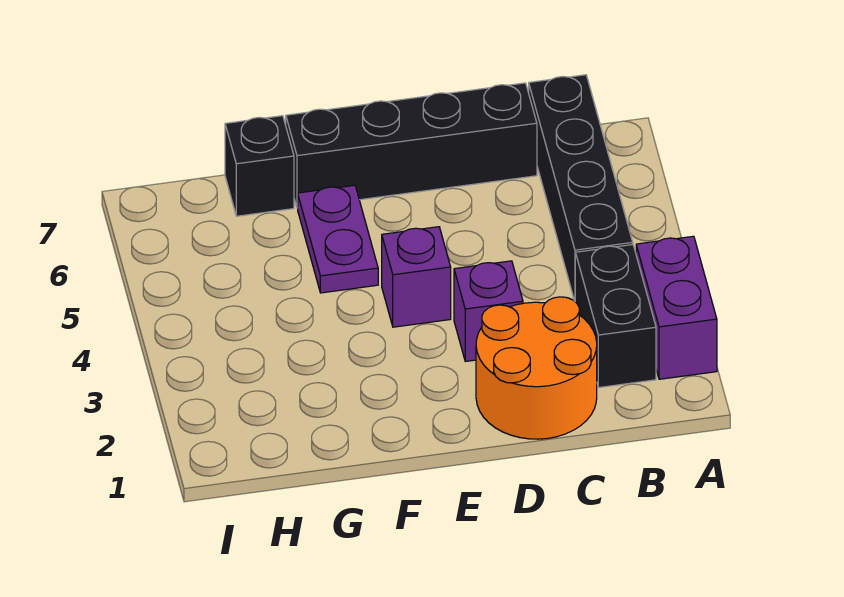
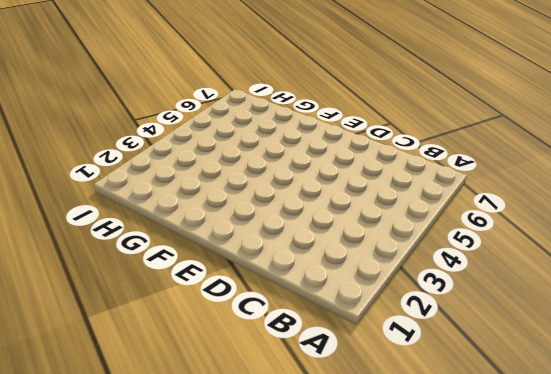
none -> purple 1x2 brick [636,236,717,379]
none -> black 1x2 brick [575,245,656,387]

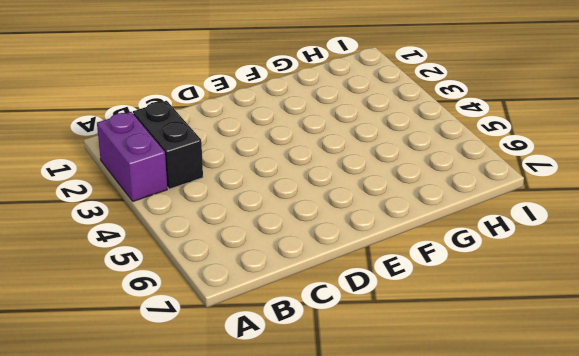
none -> black 1x4 brick [529,75,633,301]
none -> orange 2x2 round brick [476,297,597,439]

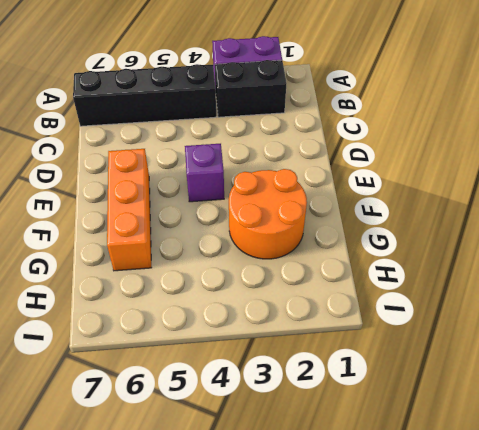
orange 1x3 brick [107,149,151,271] -> purple 1x2 plate [298,185,378,293]
orange 2x2 round brick [229,169,307,259] -> orange 2x2 round brick moved to [476,297,597,439]
none -> black 1x4 brick [286,83,537,208]
none -> purple 1x1 brick [454,261,523,361]

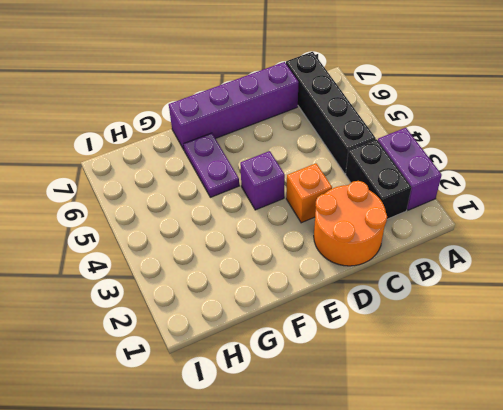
purple 1x4 brick [169,62,299,150] -> black 1x4 brick [286,83,537,208]
orange 1x1 brick [286,163,332,223] -> purple 1x1 brick [454,261,523,361]
none -> black 1x1 brick [225,116,294,216]

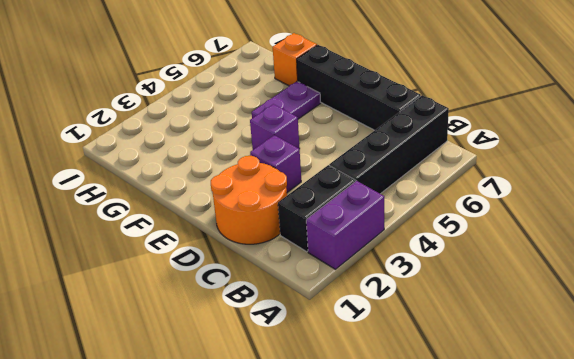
orange 1x1 brick [273,33,317,86] -> black 1x1 brick [225,116,294,216]

